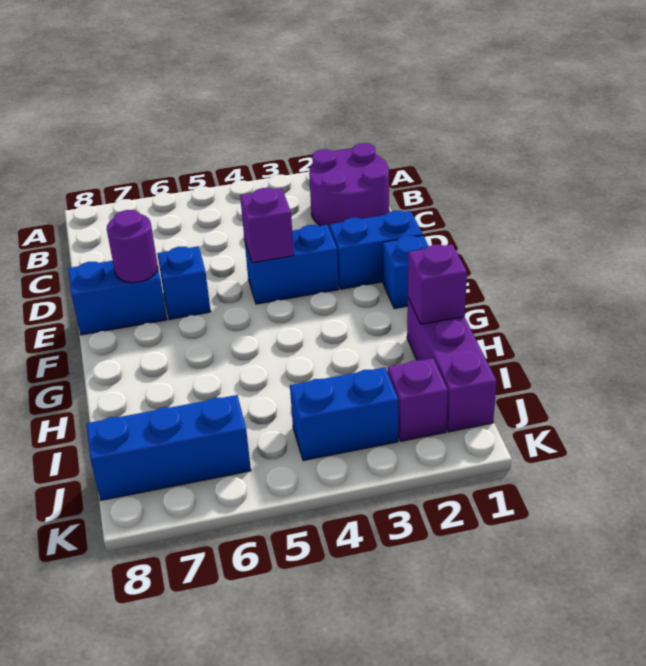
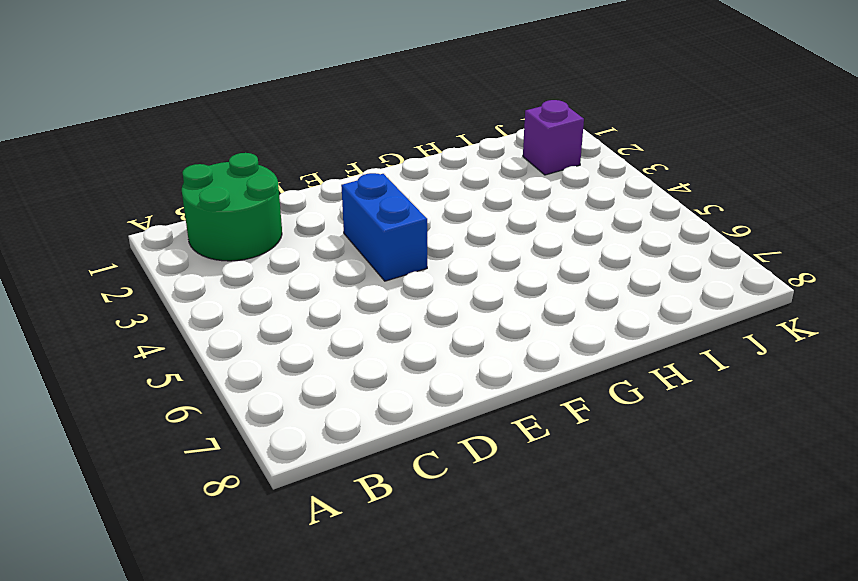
green 2x2 round brick [182,153,282,261] -> purple 2x2 round brick [309,143,389,229]
none -> blue 1x2 brick [330,211,423,289]
none -> blue 1x1 brick [157,246,211,319]
none -> blue 1x2 brick [68,261,167,335]

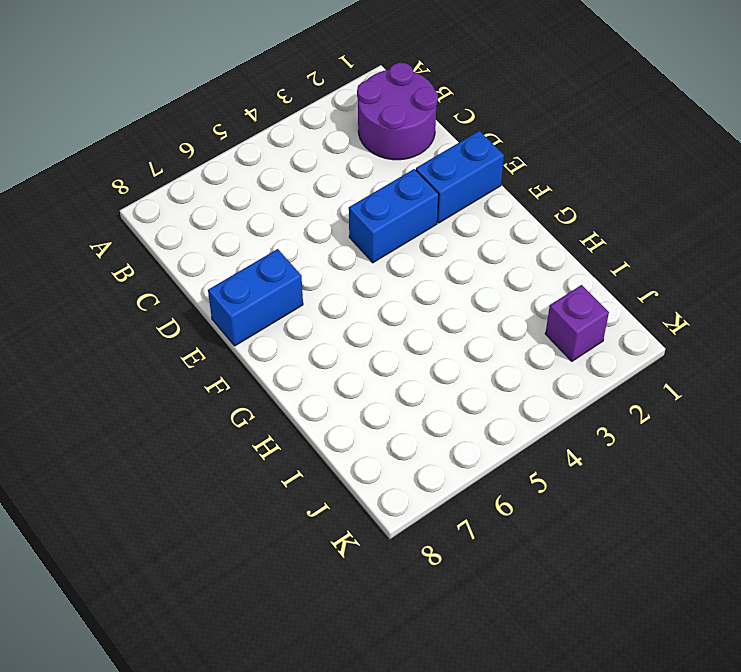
none -> blue 1x1 brick [157,246,211,319]
none -> blue 1x1 brick [383,236,429,309]
none -> purple 1x3 brick [407,298,497,432]

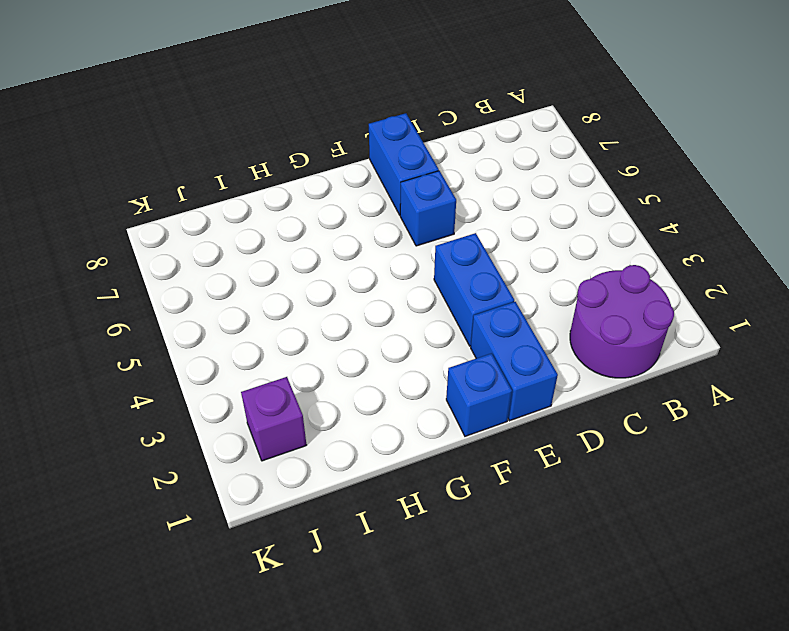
none -> purple 1x3 brick [407,298,497,432]
none -> blue 1x2 brick [290,367,398,461]
none -> blue 1x3 brick [86,395,251,500]

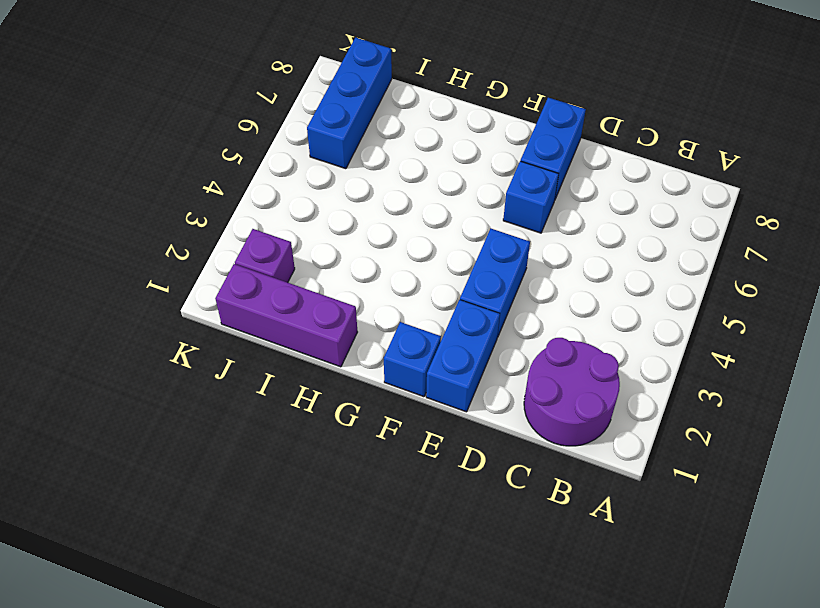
none -> blue 1x2 brick [290,367,398,461]
none -> purple 1x1 brick [240,188,294,263]
none -> purple 1x1 round brick [107,210,158,283]

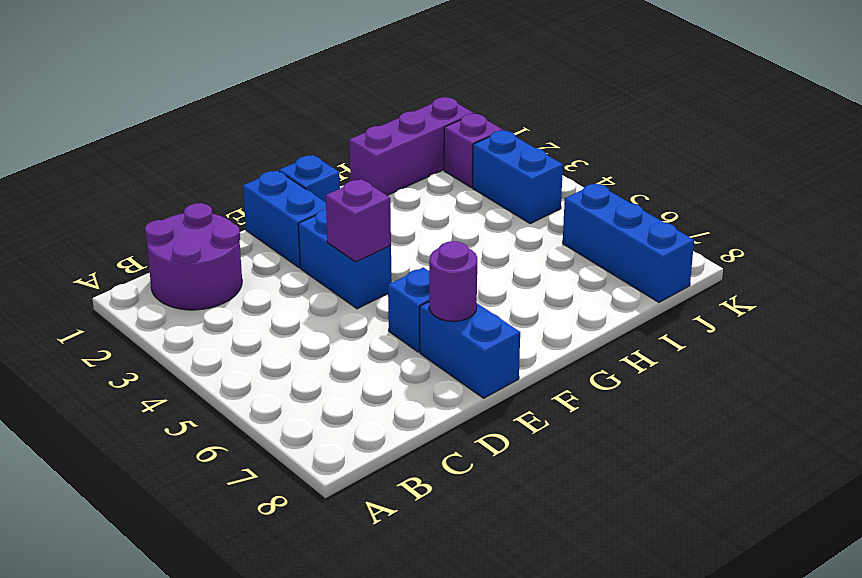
none -> purple 1x1 brick [408,244,467,324]

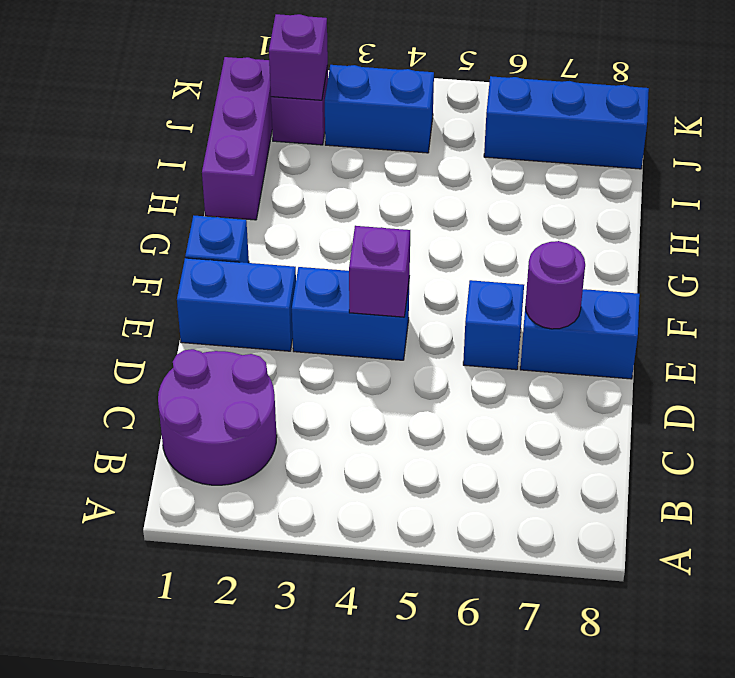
purple 1x1 brick [269,14,328,100] -> purple 1x1 brick moved to [408,244,467,324]

